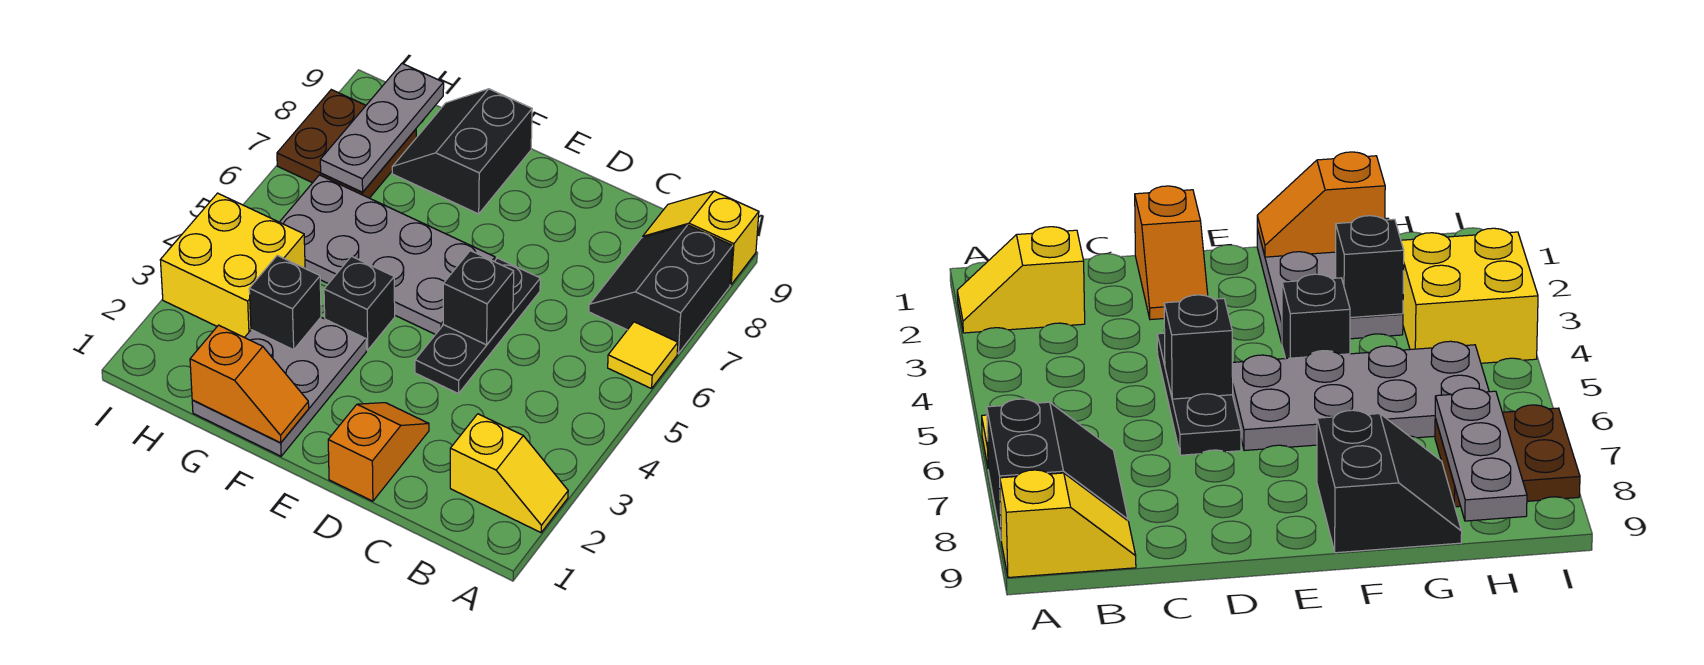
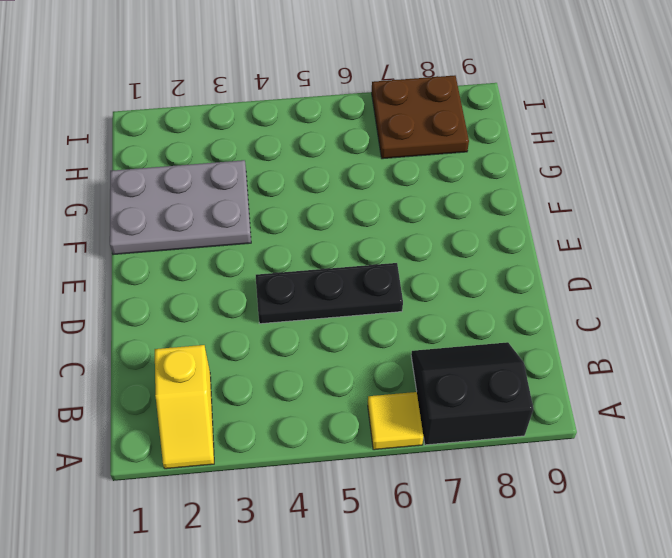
none -> yellow 1x2 slope [643,191,759,285]
none -> orange 1x2 slope [328,403,429,501]
none -> grey 2x4 plate [280,175,495,334]

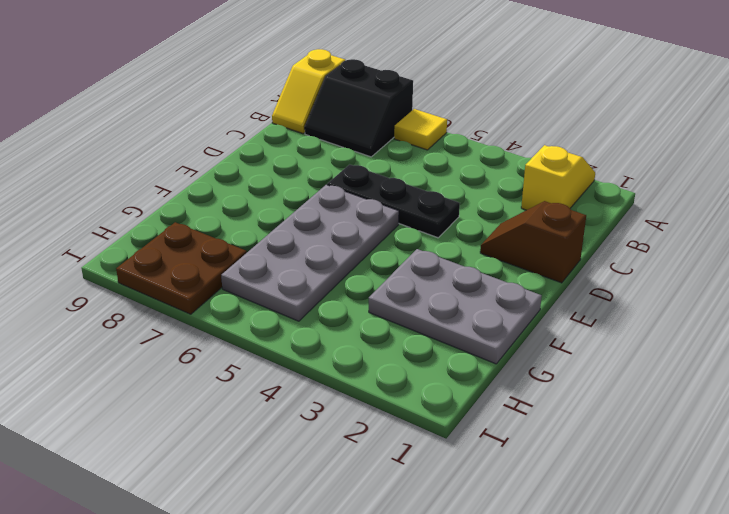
brown 1x2 slope [480,201,586,283] -> orange 1x2 slope [328,403,429,501]
none -> black 1x1 brick [324,256,395,350]
none -> black 2x2 slope [392,89,532,214]
none -> yellow 2x2 brick [160,193,305,338]

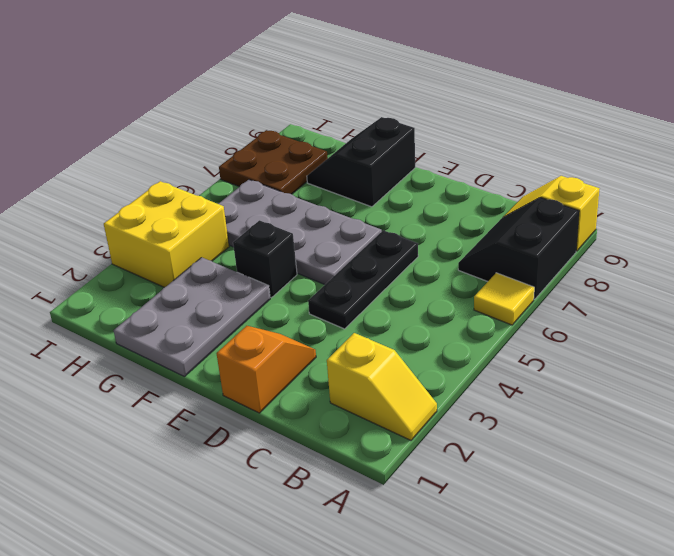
none -> black 1x1 brick [443,251,514,345]
none -> orange 1x2 slope [190,325,309,443]
none -> black 1x1 brick [249,255,321,350]

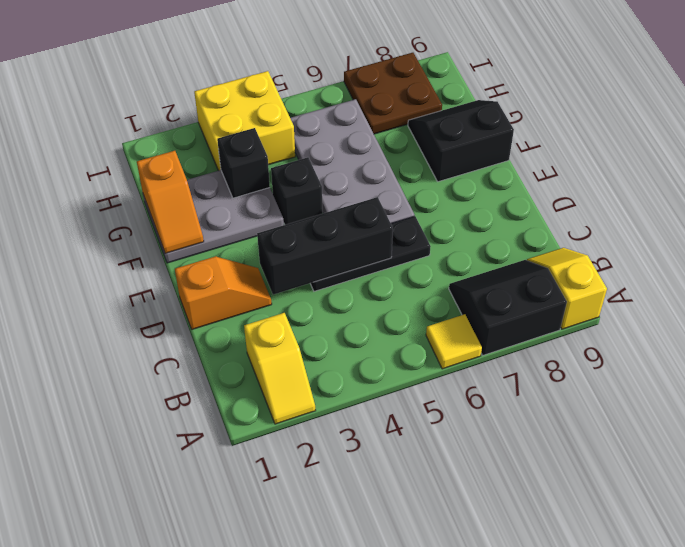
black 1x3 brick [257,197,393,295] -> black 1x1 brick [443,251,514,345]
none -> grey 1x3 plate [320,64,444,192]

